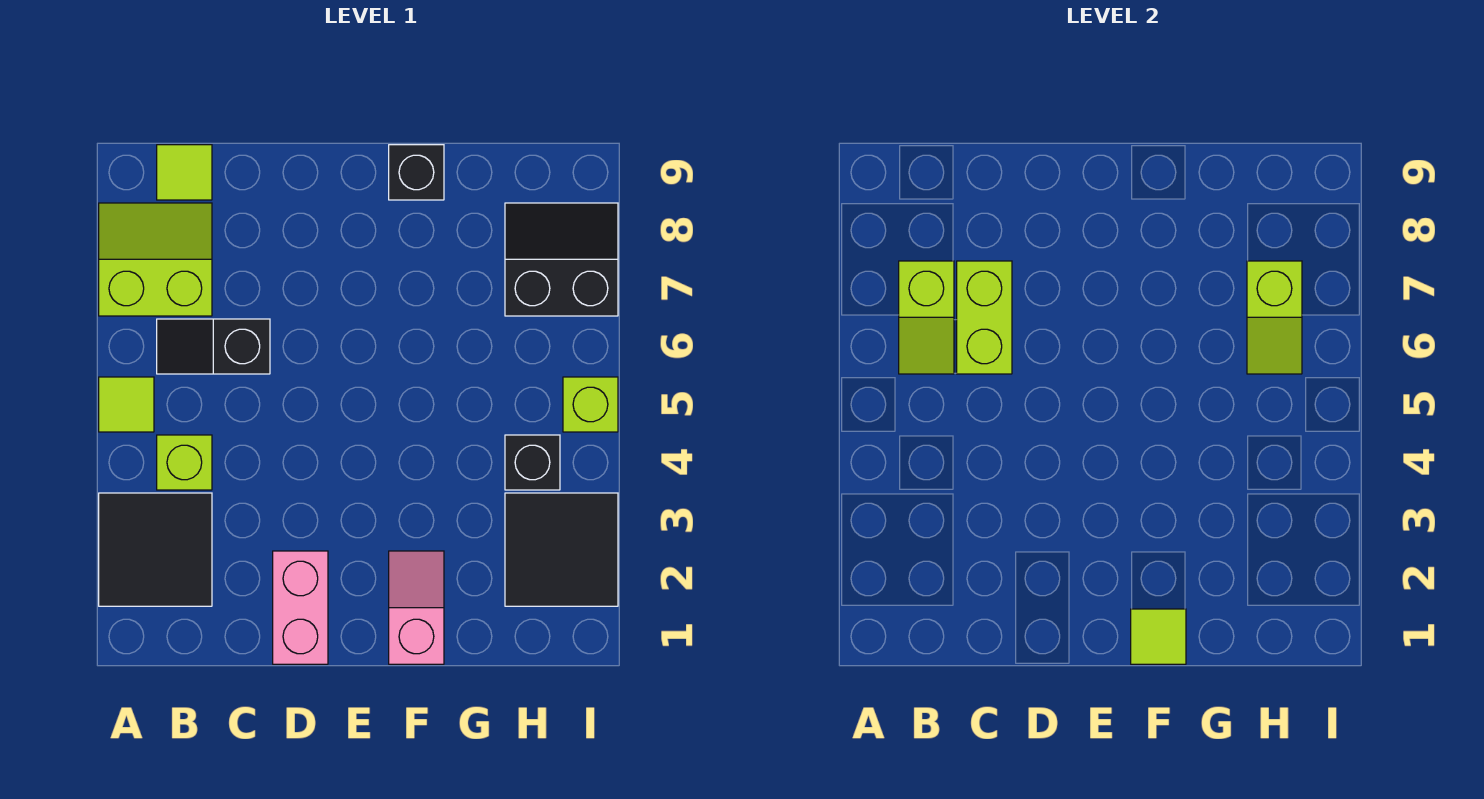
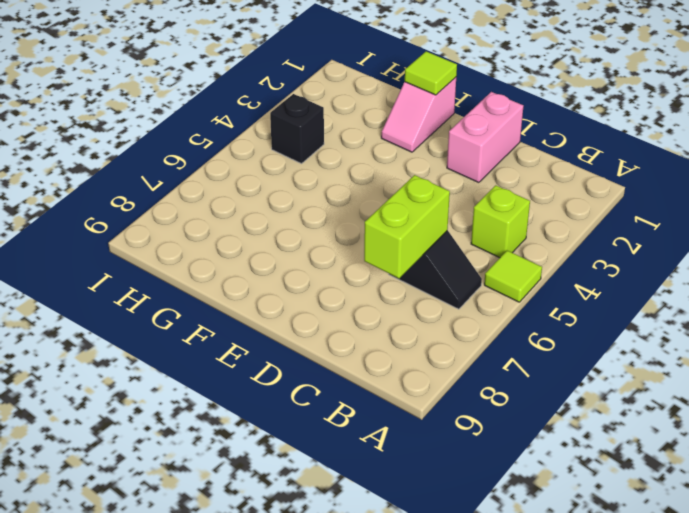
none -> black 2x2 tile [99,493,212,606]
none -> lime 2x2 slope [99,203,212,316]
none -> lime 1x1 tile [157,145,212,200]

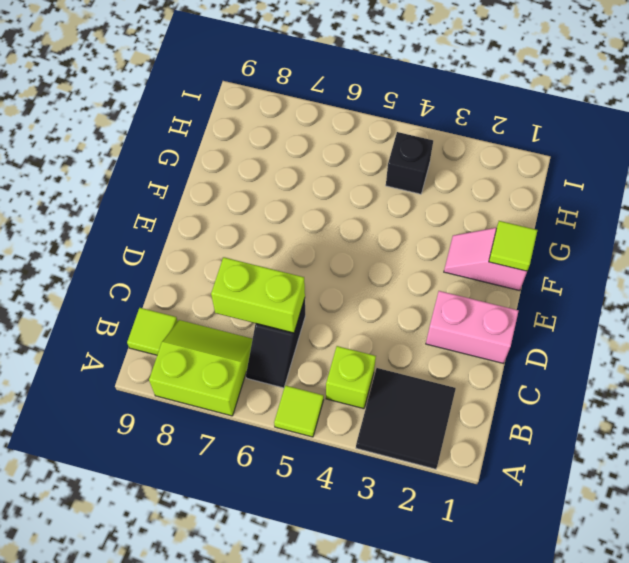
lime 2x2 slope [149,320,253,416] -> lime 2x2 slope turned to [99,203,212,316]
none -> black 1x1 brick [389,145,444,200]
none -> black 2x2 tile [505,493,618,606]
none -> black 2x2 slope [505,203,618,316]

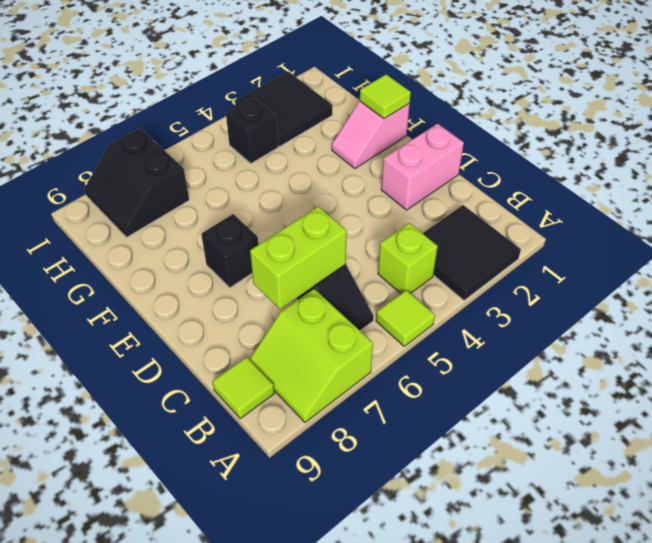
black 1x1 brick [201,214,258,288] -> black 1x1 brick moved to [389,145,444,200]
none -> lime 1x1 brick [563,377,618,432]
none -> lime 1x2 slope [899,261,954,374]
none -> lime 1x2 slope [1247,261,1302,374]

